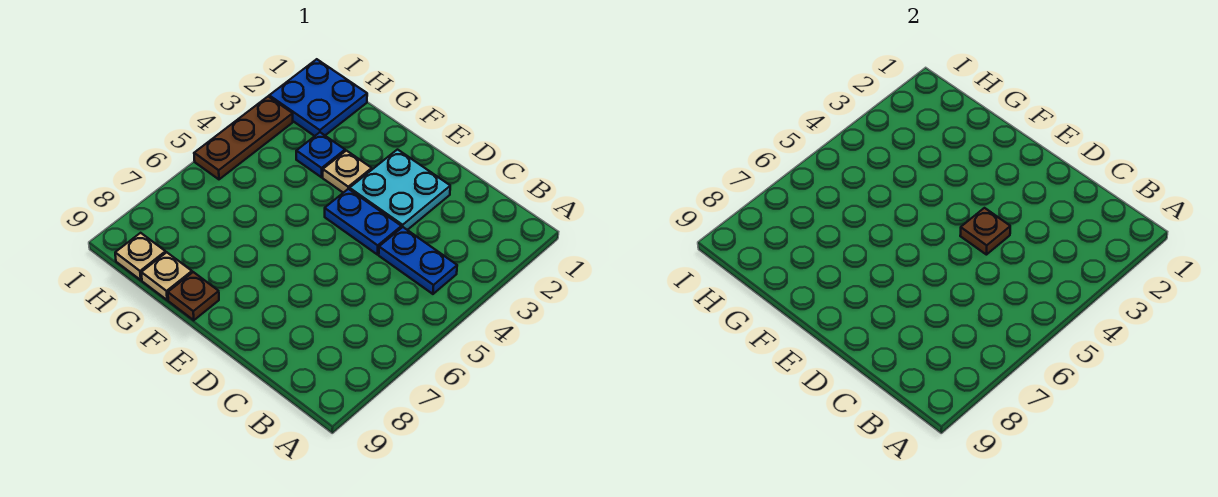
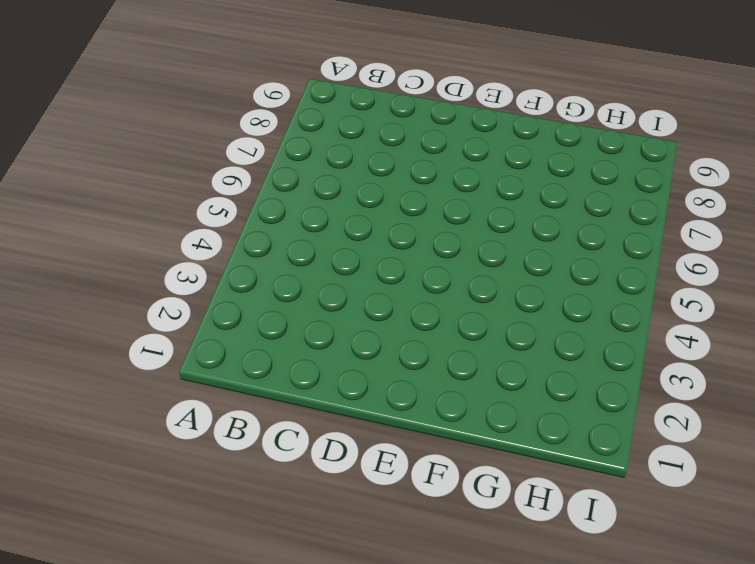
none -> blue 1x2 plate [379,227,457,294]
none -> cyan 2x2 plate [350,150,450,230]

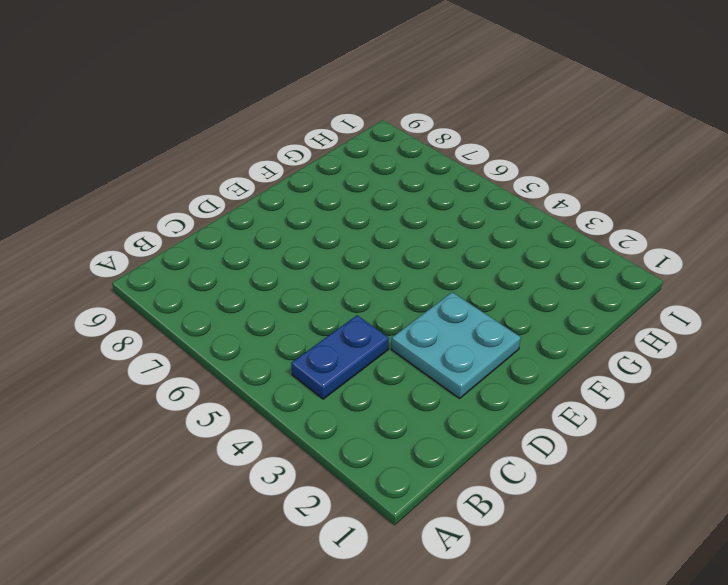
none -> blue 1x2 plate [325,189,401,255]
none -> tan 1x1 plate [323,151,372,193]

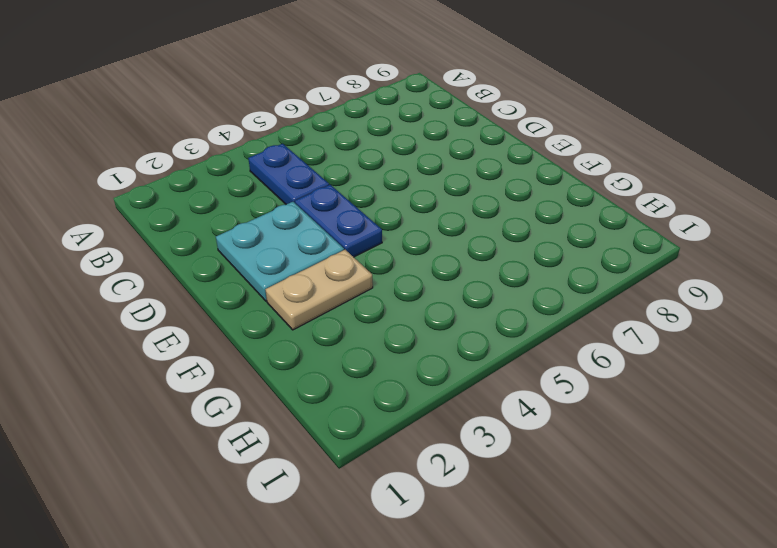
tan 1x2 plate [265,250,373,330] -> tan 1x1 plate [323,151,372,193]
none -> brown 1x1 plate [168,272,219,320]
none -> blue 1x1 plate [296,132,345,177]

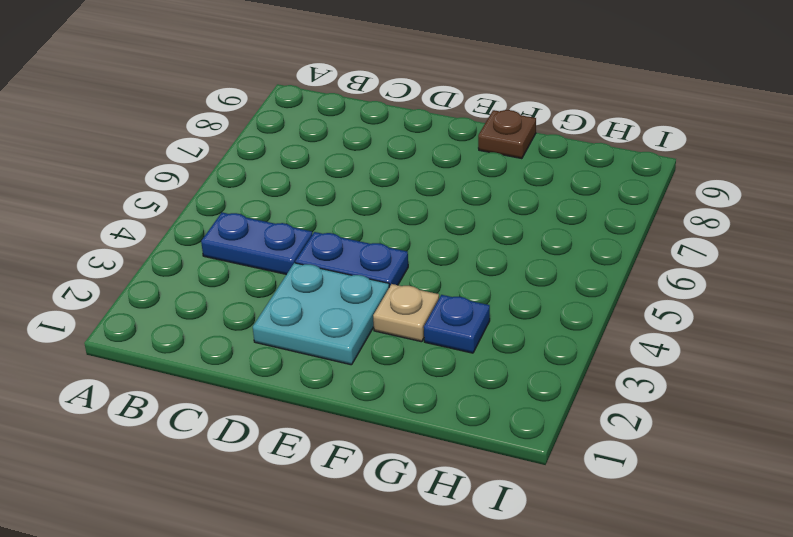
none -> tan 1x1 plate [141,252,192,300]
none -> blue 2x2 plate [269,59,367,136]

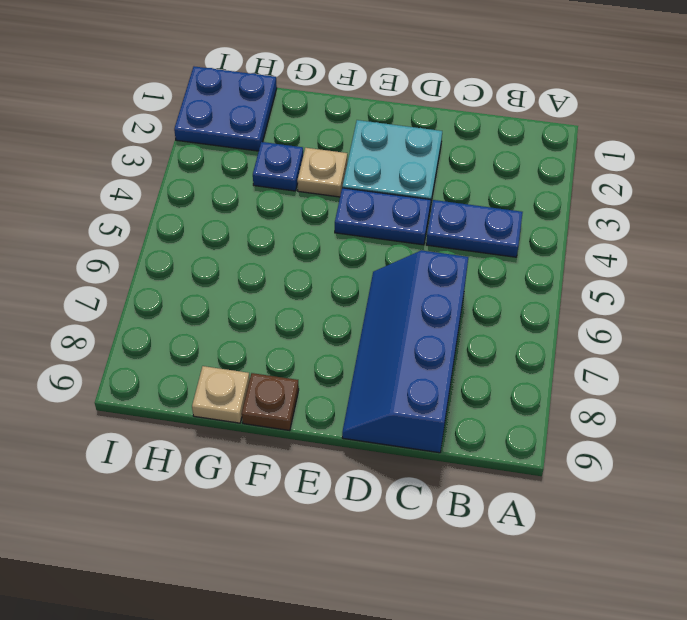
blue 2x4 slope [342,250,468,453] -> none
none -> tan 1x1 plate [115,233,166,280]
none -> brown 1x3 plate [194,96,293,179]

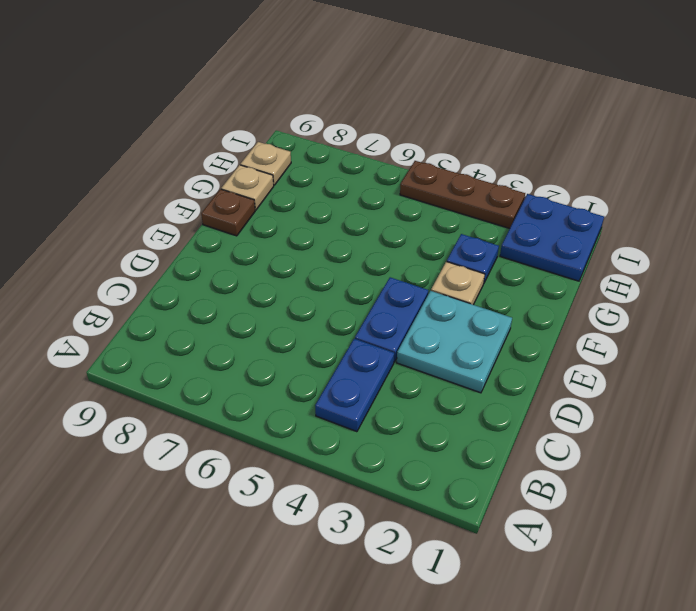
none -> brown 1x1 plate [960,208,1010,255]

